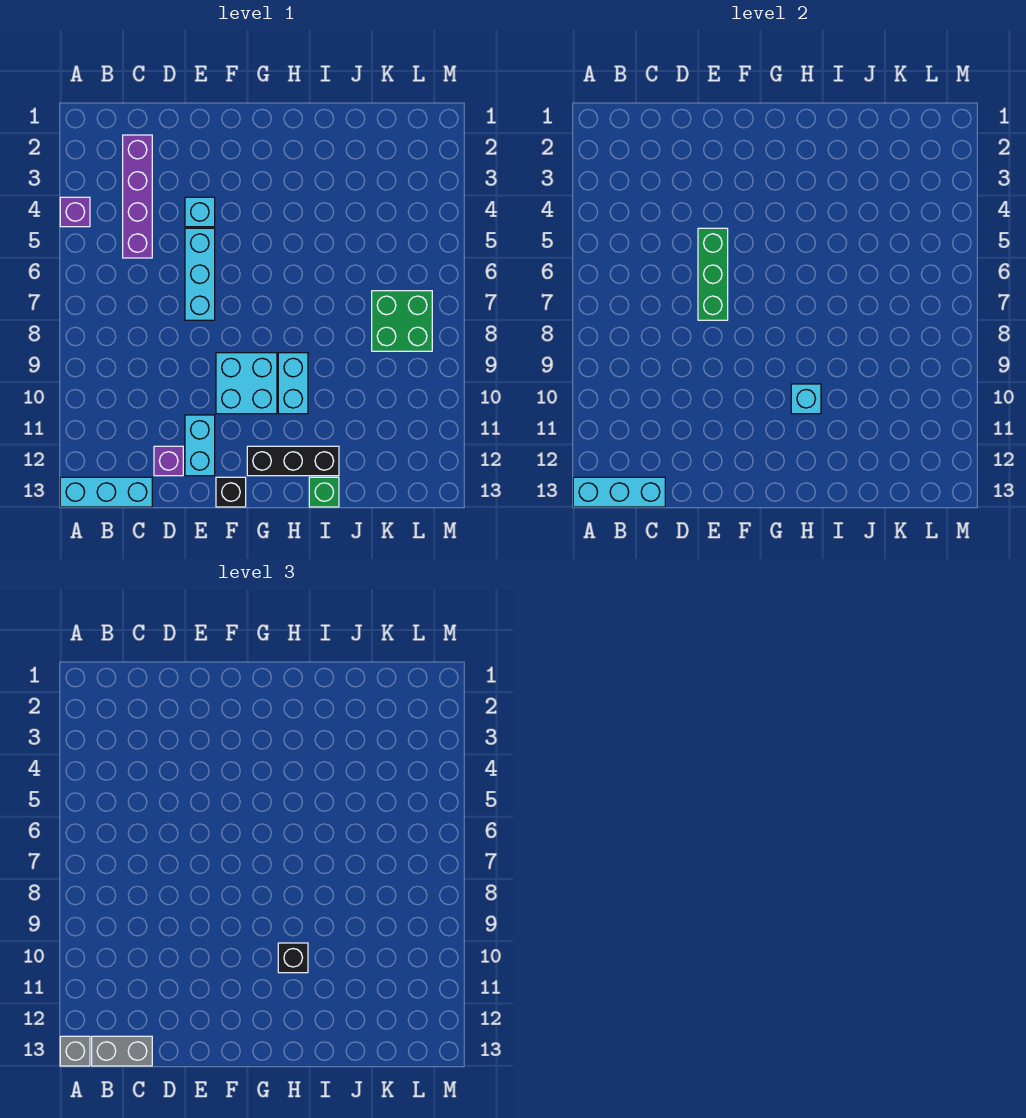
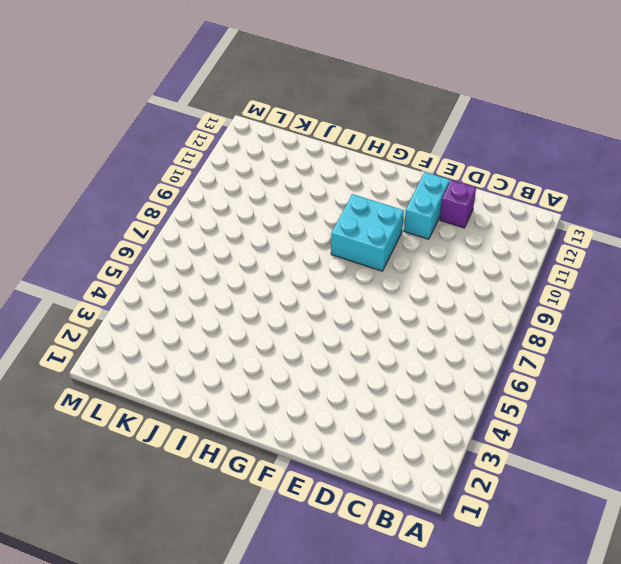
none -> purple 1x1 brick [60,197,90,227]
none -> cyan 1x3 brick [60,477,152,507]
none -> purple 1x4 brick [123,135,152,258]

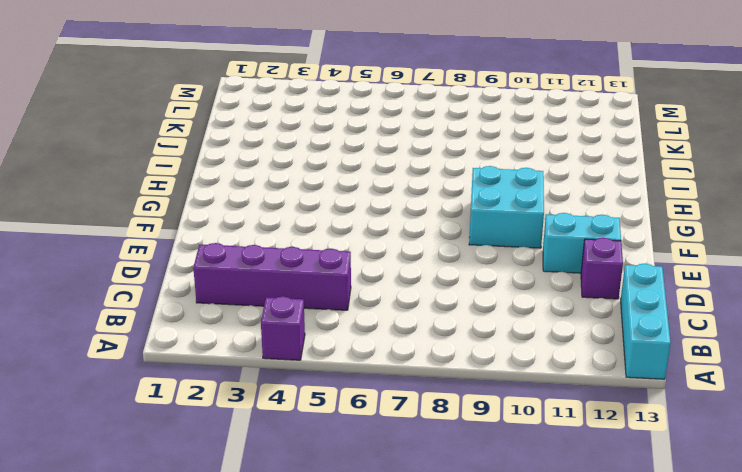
none -> cyan 1x1 brick [185,197,215,227]
none -> cyan 1x3 brick [185,228,215,320]
none -> black 1x1 brick [216,477,246,507]

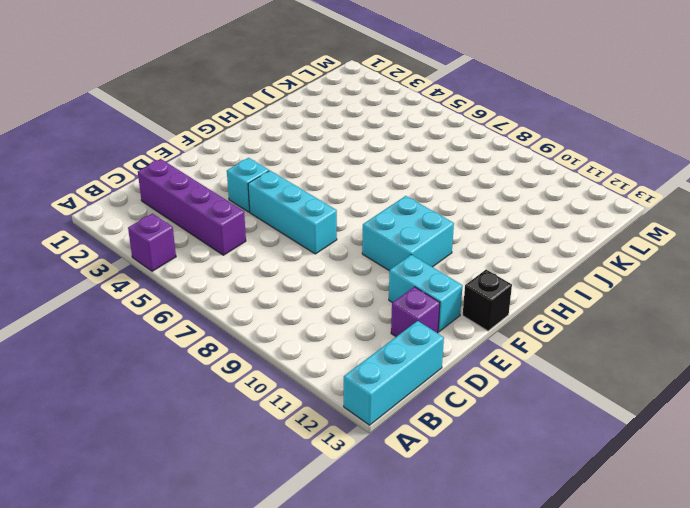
none -> black 1x3 brick [247,446,339,476]
none -> cyan 1x2 brick [278,353,308,414]
none -> green 1x1 brick [309,477,339,507]

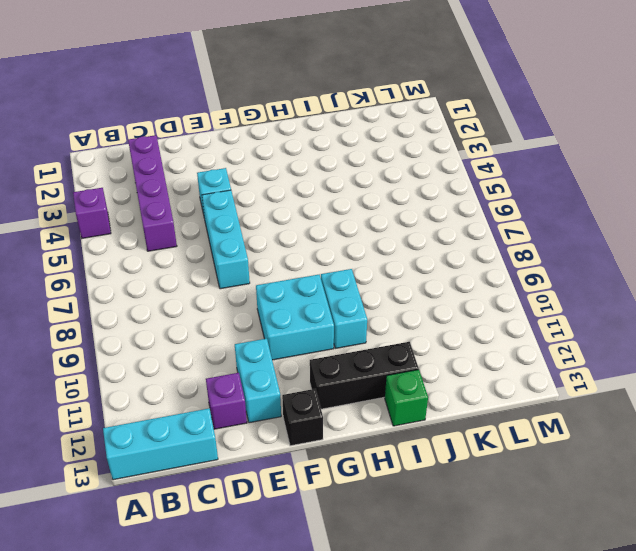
none -> green 2x2 brick [372,291,432,351]
none -> cyan 1x3 brick [573,477,665,507]
none -> green 1x3 brick [698,228,728,320]

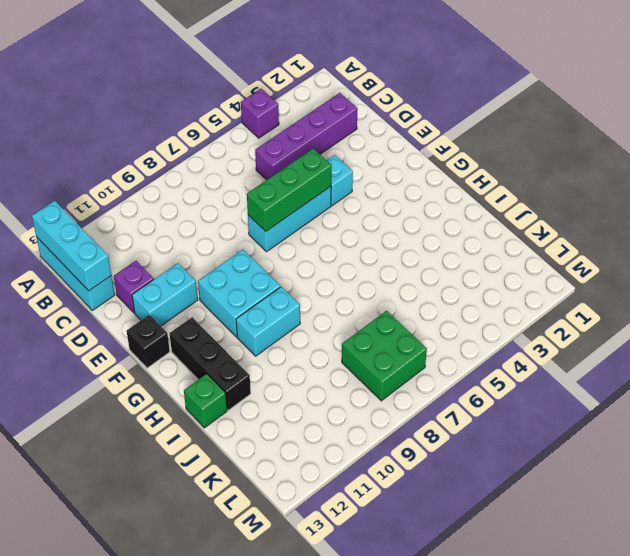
none -> cyan 1x1 brick [791,384,821,414]
none -> grey 1x1 brick [60,1036,90,1066]
none -> grey 1x2 brick [92,1036,152,1066]

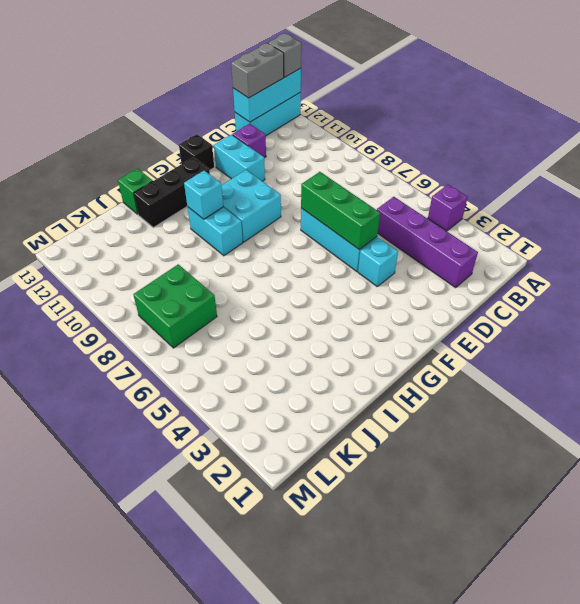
none -> black 1x1 brick [278,943,308,973]

